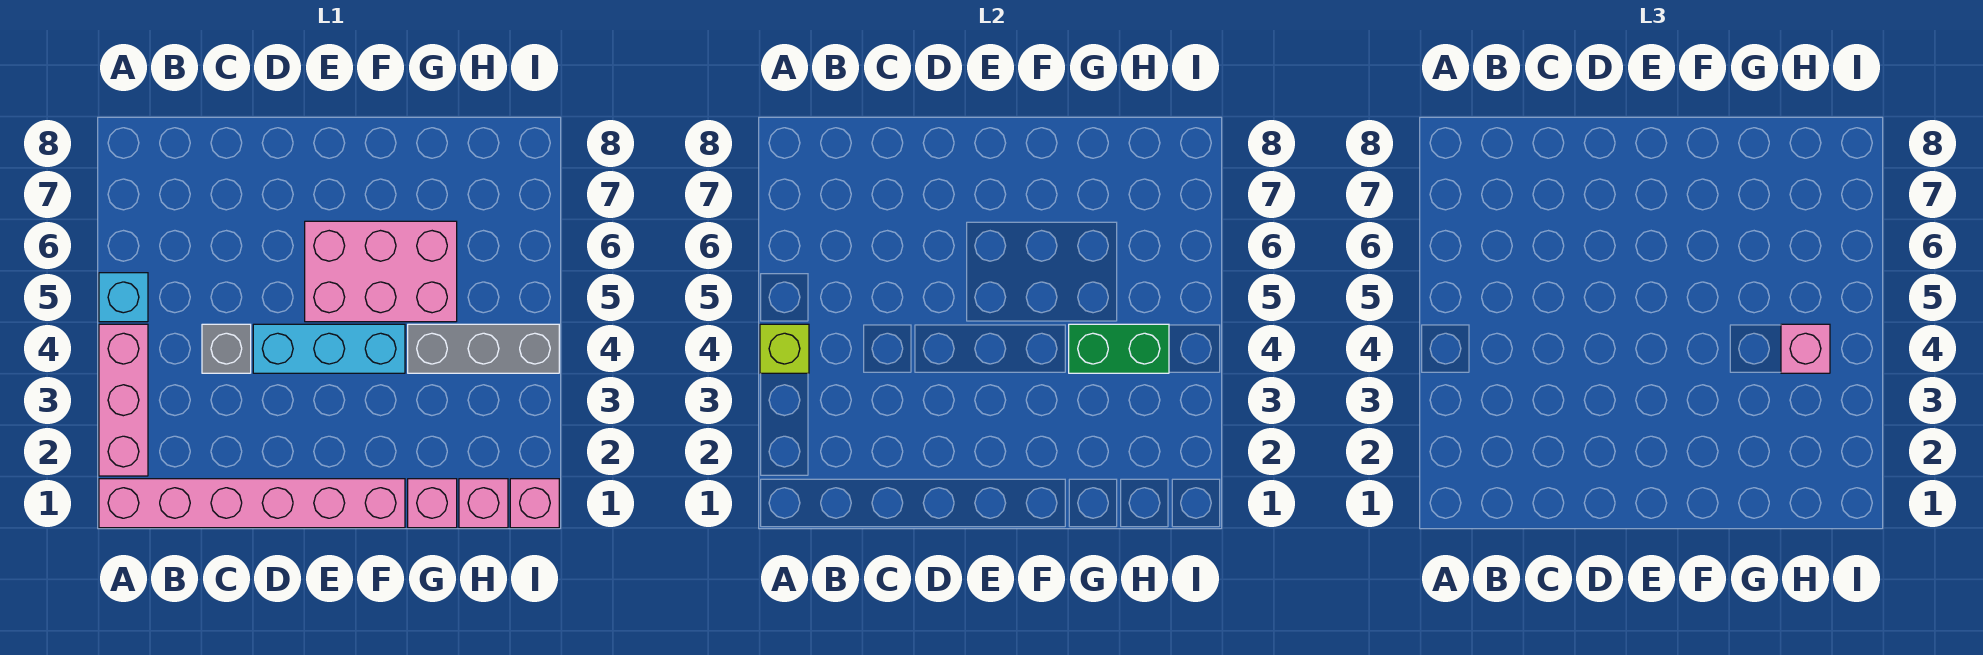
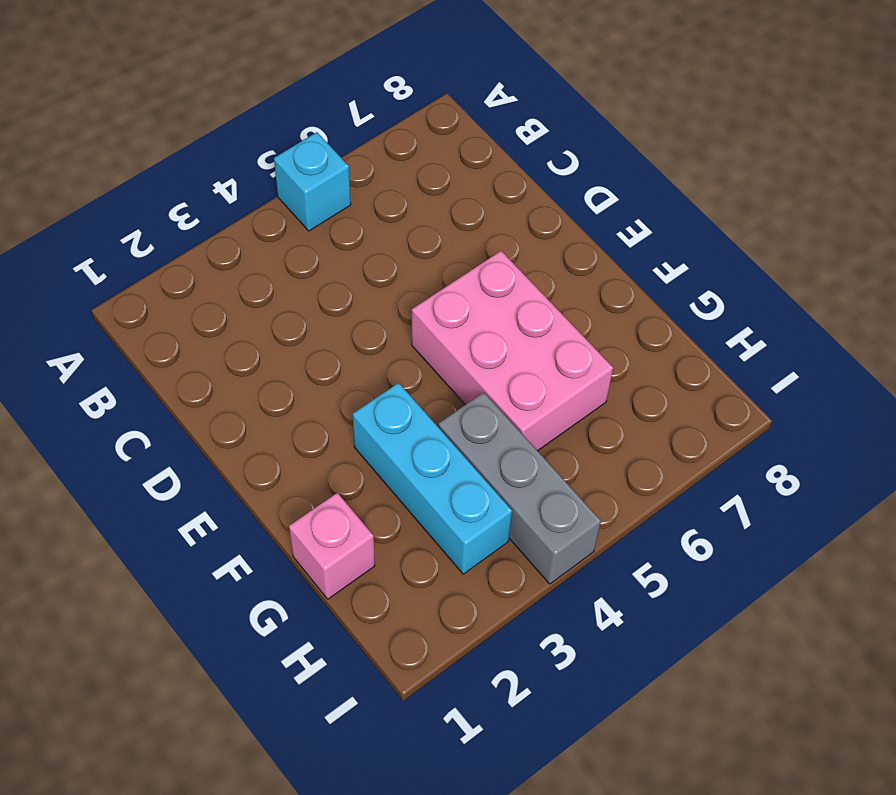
cyan 1x3 brick [353,383,512,574] -> cyan 1x3 brick moved to [253,324,405,373]
none -> pink 1x6 brick [99,479,405,528]
none -> pink 1x3 brick [99,324,148,476]
none -> grey 1x1 brick [202,324,251,373]

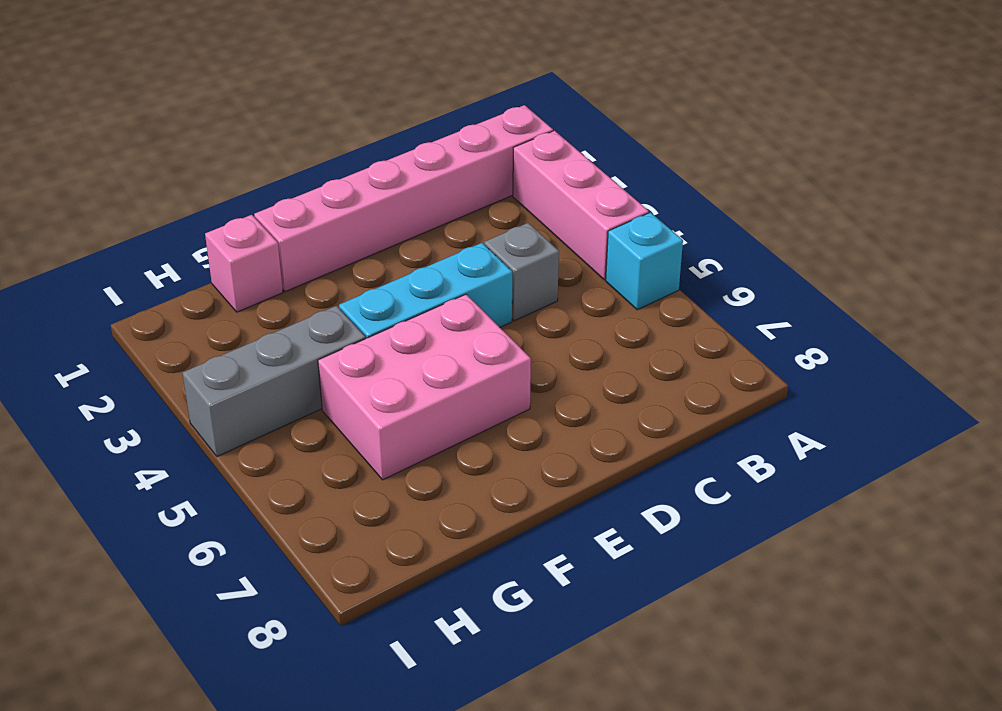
none -> pink 1x1 brick [459,479,508,528]
none -> pink 1x1 brick [510,479,559,528]
none -> lime 1x1 brick [760,324,809,373]

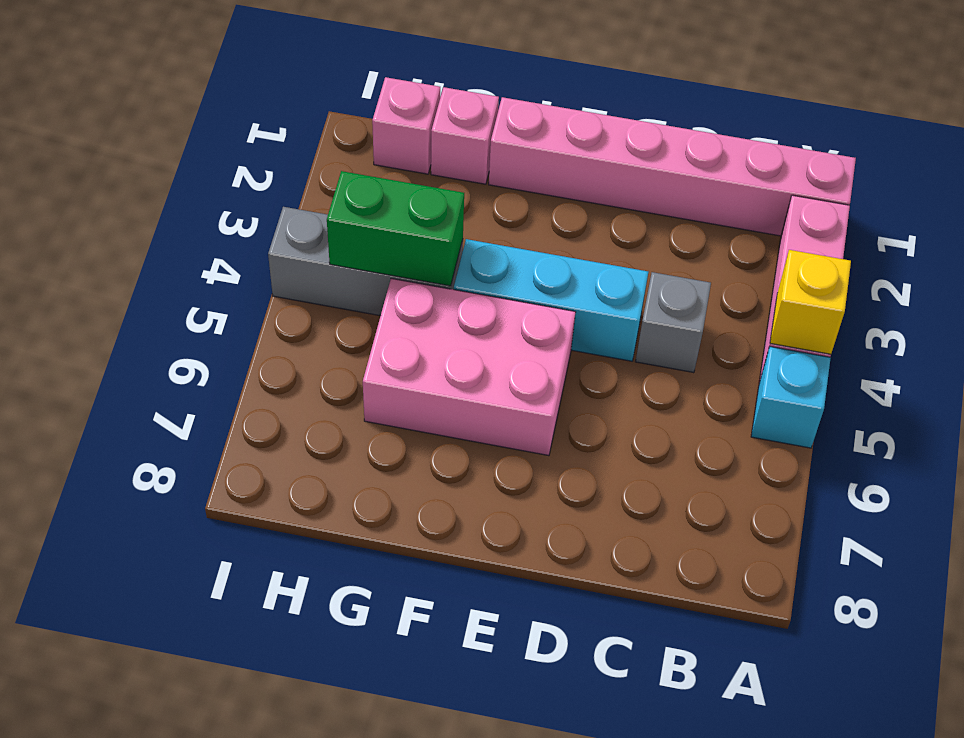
yellow 1x1 brick [770,250,851,354] -> lime 1x1 brick [760,324,809,373]
none -> pink 1x1 brick [510,479,559,528]
none -> pink 1x1 brick [1781,324,1830,373]

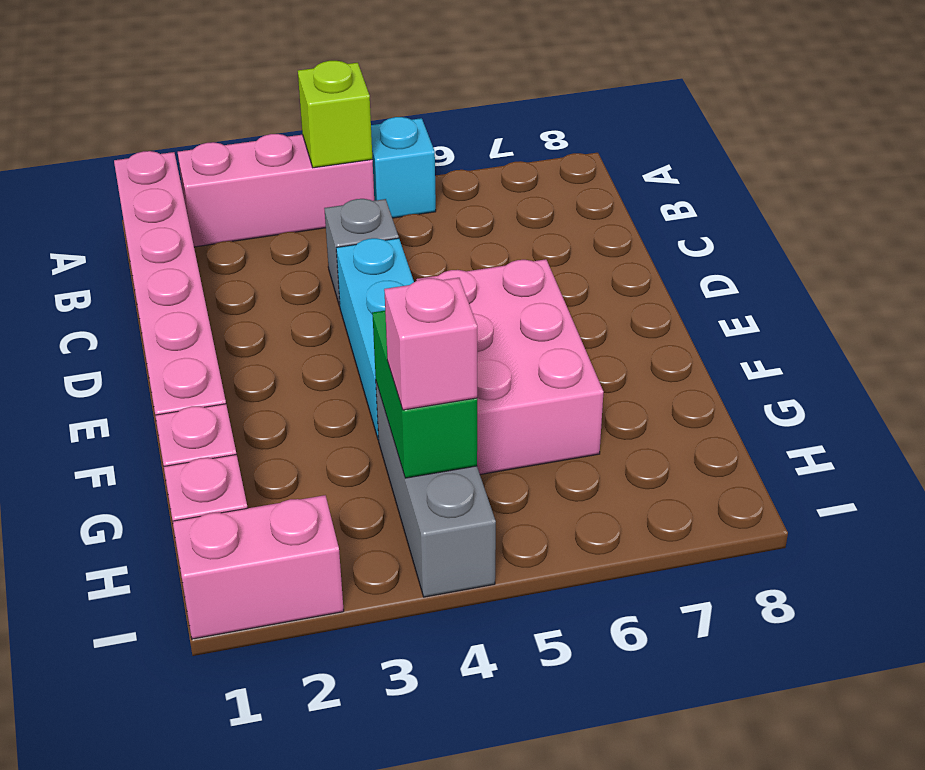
pink 1x2 brick [173,495,344,639] -> pink 1x1 brick [510,479,559,528]

